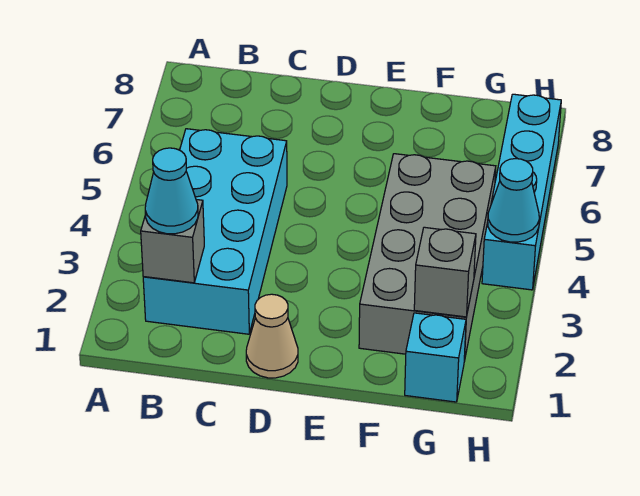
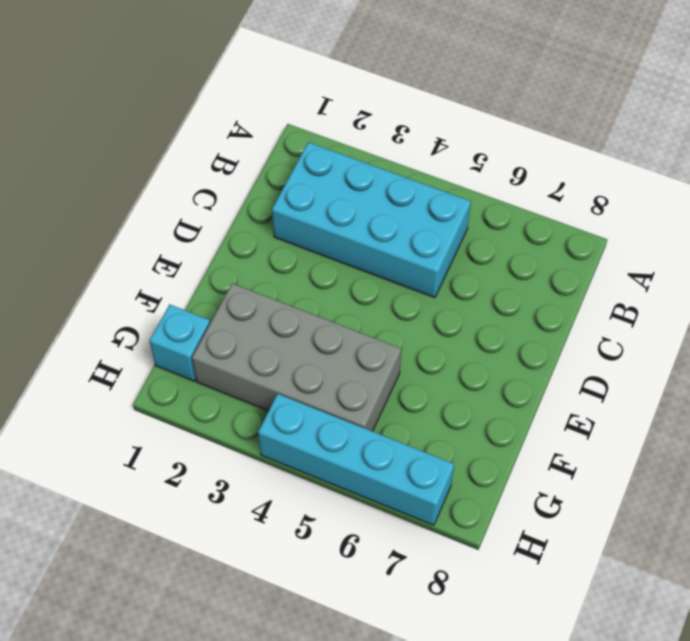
none -> tan 1x1 cone [246,294,298,378]
none -> grey 1x1 brick [141,200,204,283]

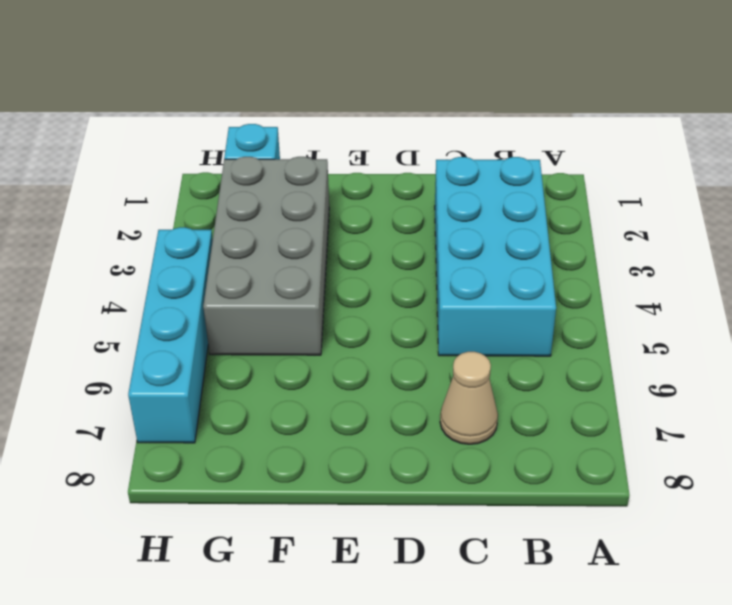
tan 1x1 cone [440,352,498,444] -> tan 1x1 cone moved to [246,294,298,378]
none -> grey 1x1 brick [141,200,204,283]
none -> grey 1x1 brick [414,227,476,317]

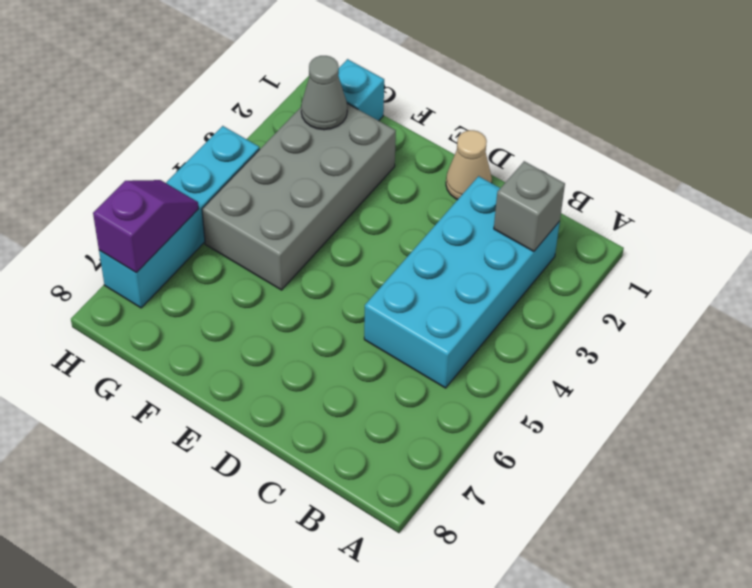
grey 1x1 cone [301,56,347,130] -> grey 1x1 brick [414,227,476,317]
purple 1x2 slope [93,180,199,273] -> none
none -> cyan 1x1 cone [488,159,539,242]
none -> cyan 1x1 cone [145,148,198,234]

